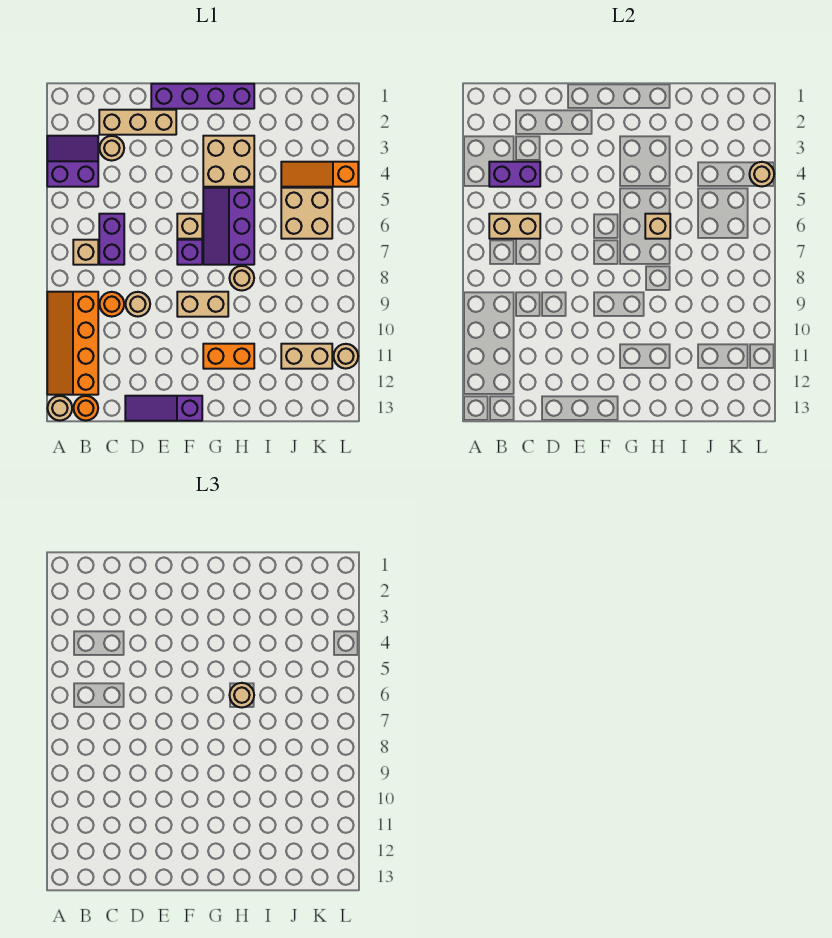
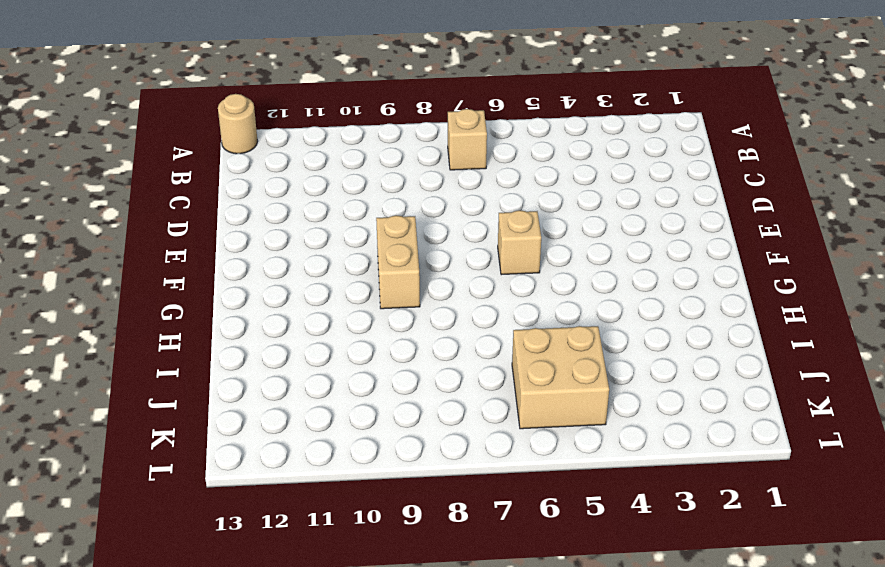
none -> purple 2x2 slope [47,136,98,187]
none -> orange 2x4 slope [47,292,98,395]
none -> orange 1x1 round brick [74,396,98,421]

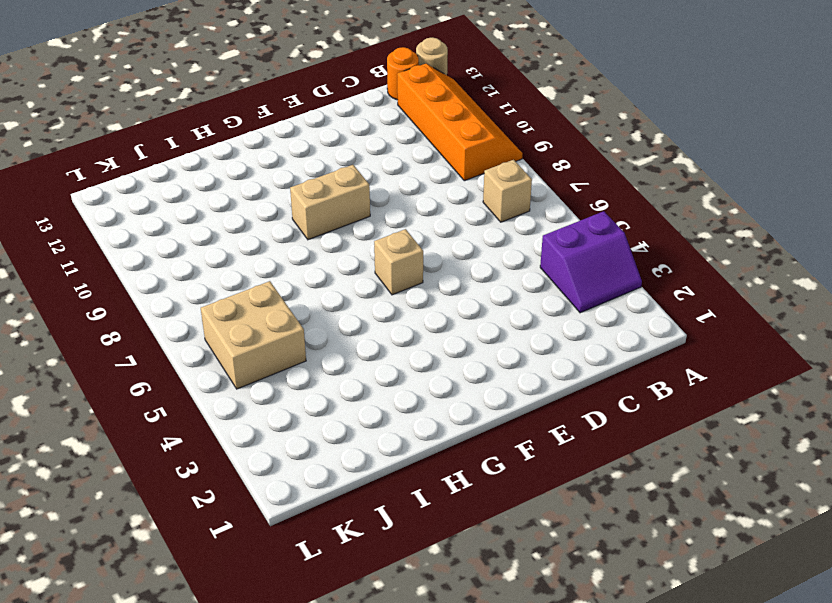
none -> tan 1x3 brick [99,110,176,135]
none -> tan 1x1 round brick [100,136,124,161]
none -> purple 1x2 brick [99,214,124,265]

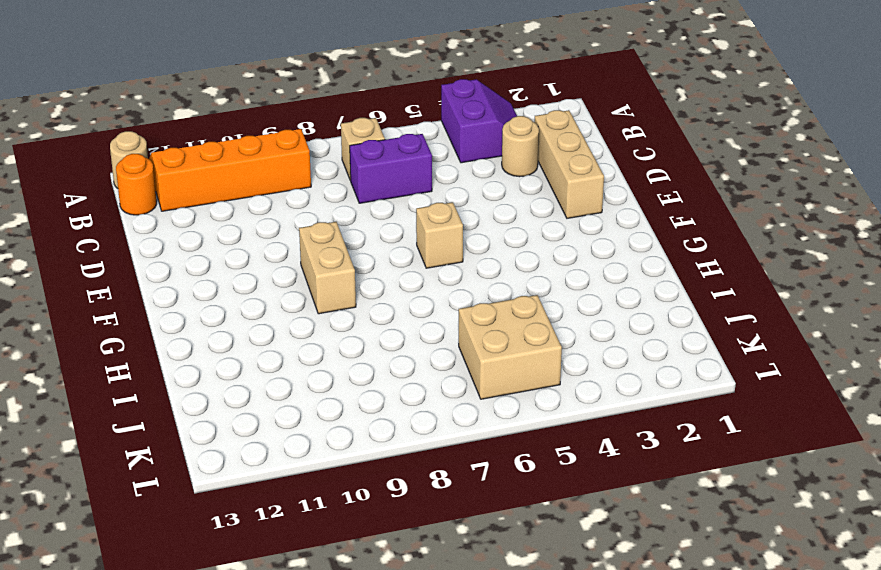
none -> orange 1x1 round brick [100,292,124,317]
none -> tan 1x1 round brick [126,292,150,317]
none -> purple 1x3 slope [125,396,202,421]

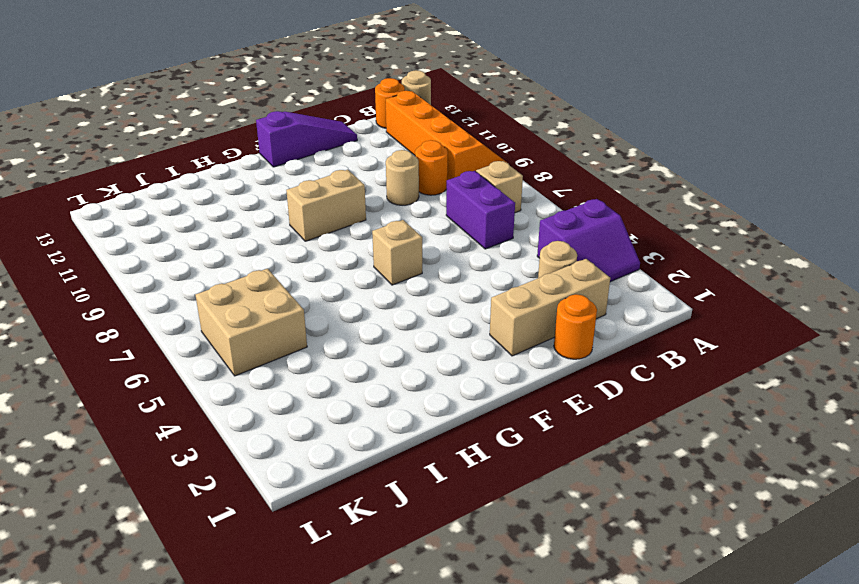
orange 1x1 round brick [554,294,597,359] -> none
none -> purple 1x4 brick [151,84,254,109]
none -> purple 1x1 brick [177,240,202,265]
none -> tan 2x2 brick [203,136,254,187]

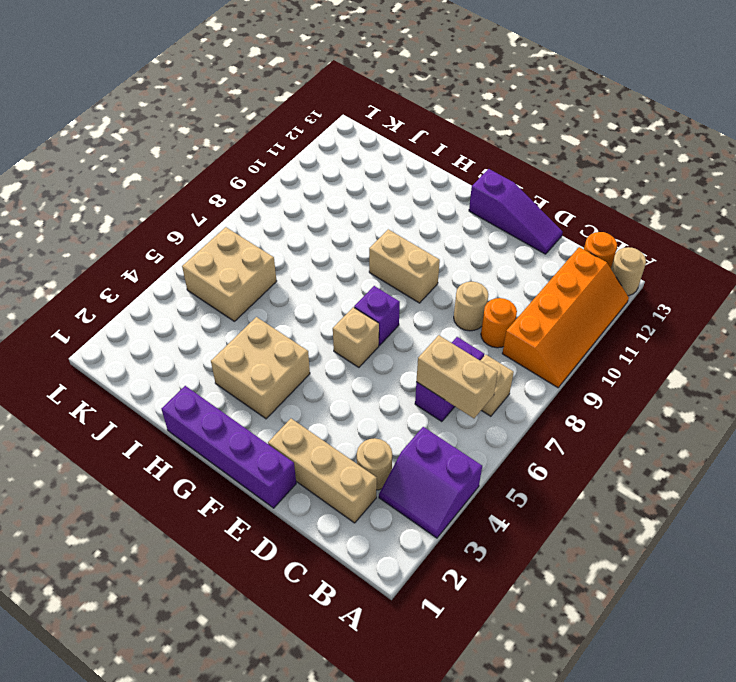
none -> purple 2x3 slope [203,188,254,265]
none -> orange 1x2 brick [203,344,254,369]
none -> tan 1x1 round brick [230,266,254,291]

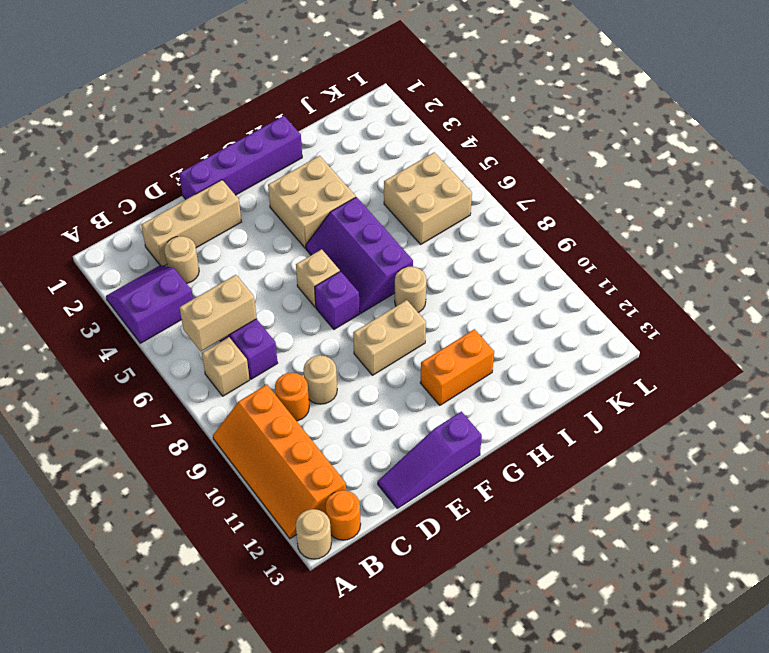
none -> orange 1x3 slope [281,162,358,187]
none -> tan 1x2 brick [281,344,332,369]
none -> tan 1x1 round brick [334,344,358,369]

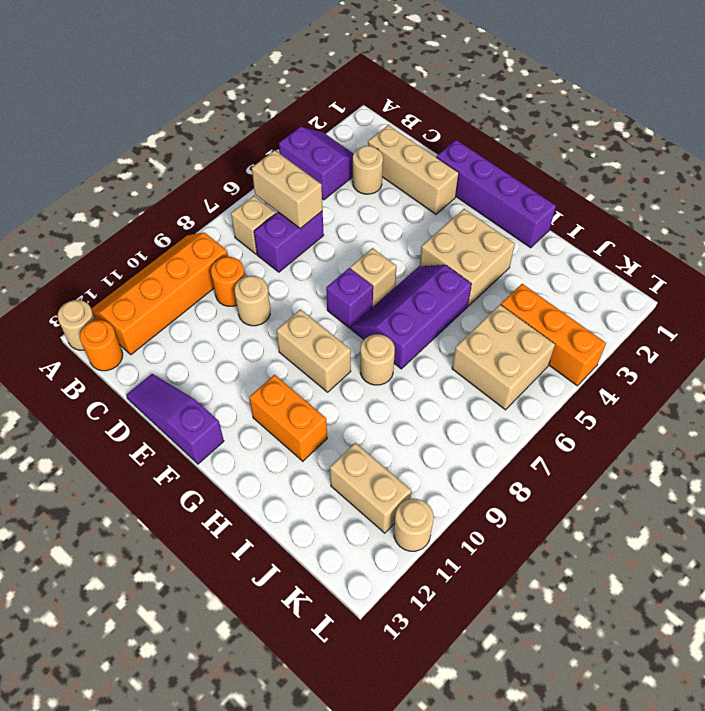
orange 1x3 brick [501,284,606,386] -> orange 1x3 slope [281,162,358,187]
none -> purple 1x2 brick [489,162,540,187]
none -> tan 1x1 brick [645,214,670,239]
none -> tan 1x1 round brick [750,162,774,187]

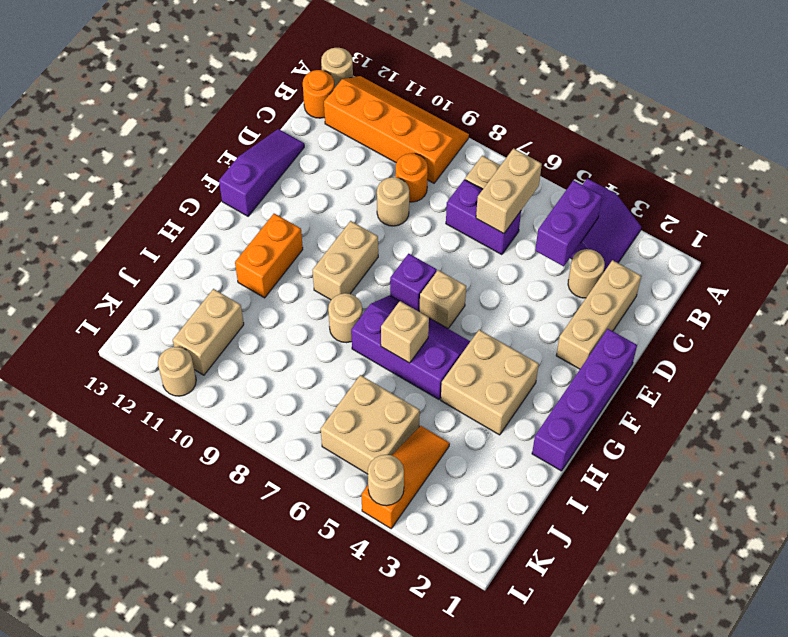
none -> tan 1x1 round brick [230,683,254,708]

